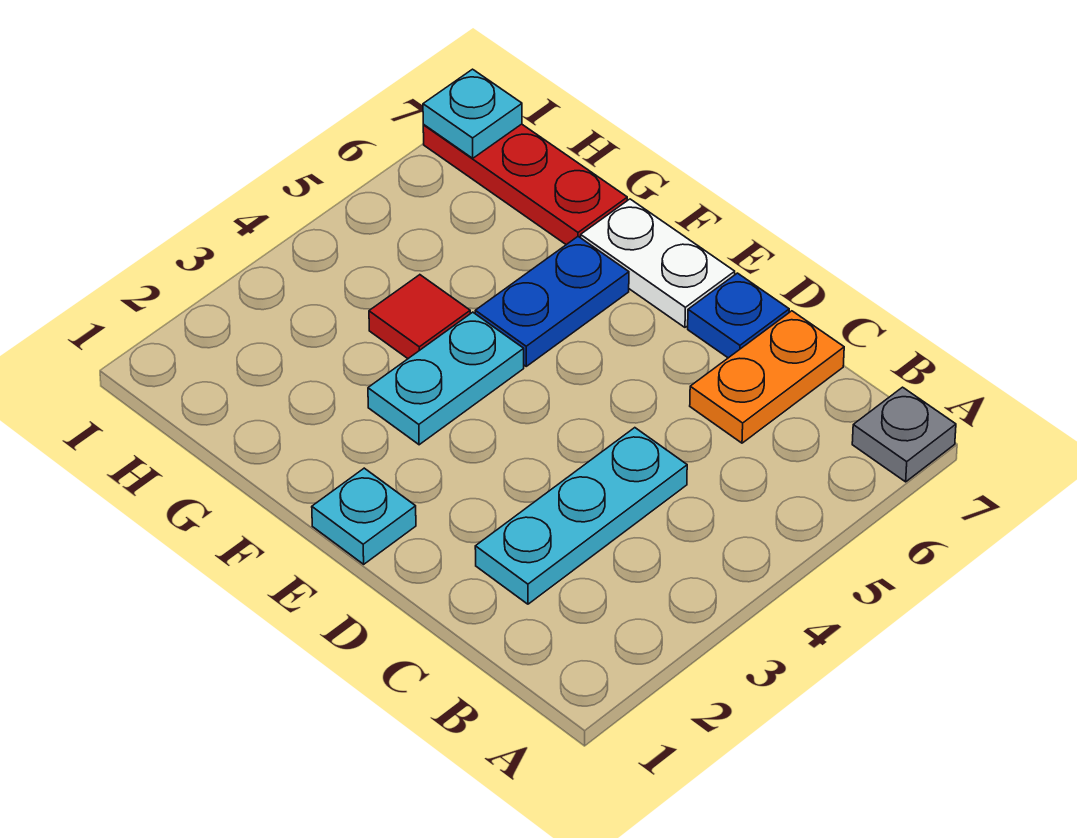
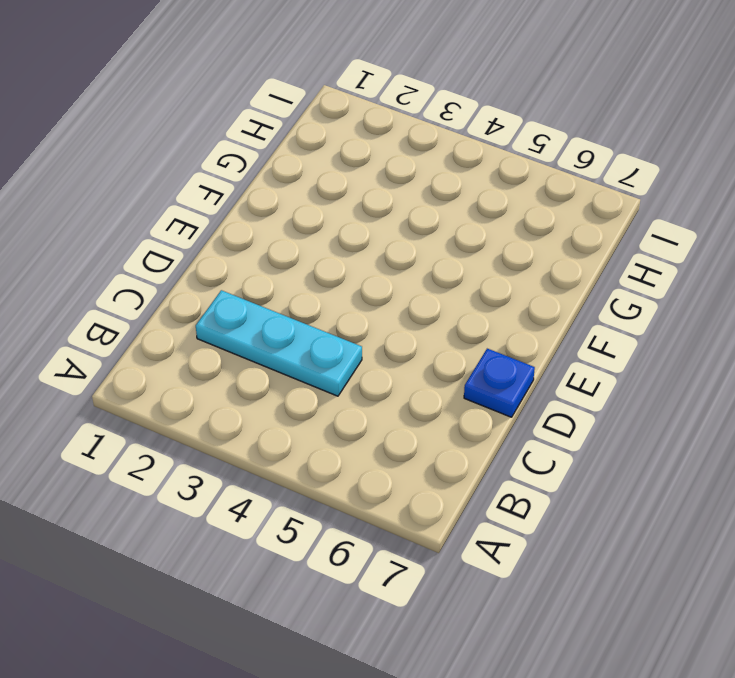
none -> grey 1x1 plate [852,387,956,482]
none -> orange 1x2 plate [690,311,844,443]

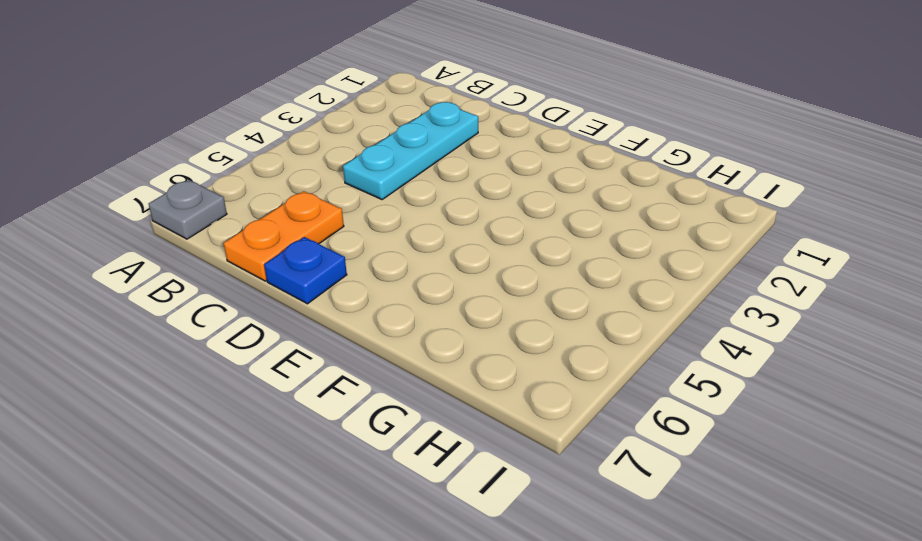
none -> cyan 1x1 plate [312,468,416,564]
none -> white 1x2 plate [581,199,735,327]

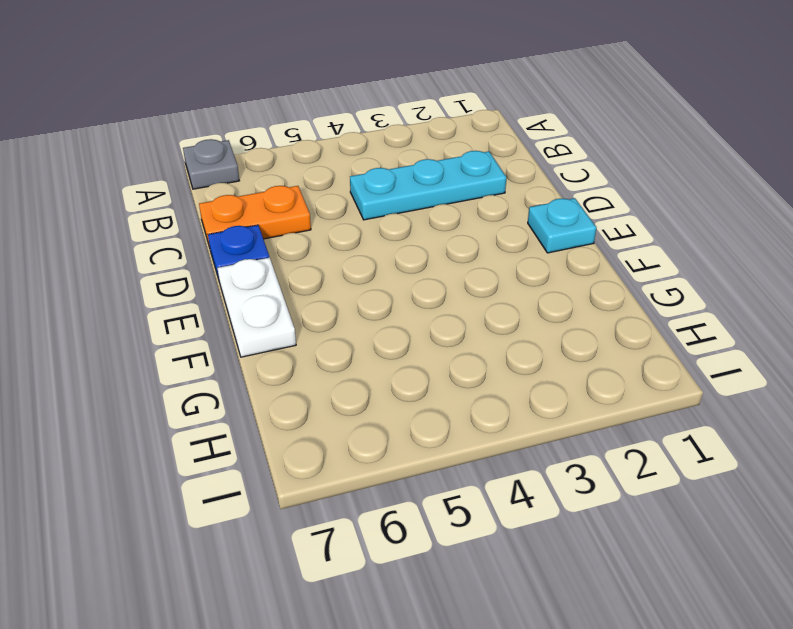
none -> cyan 1x2 plate [368,312,524,445]
none -> blue 1x2 plate [475,236,629,366]

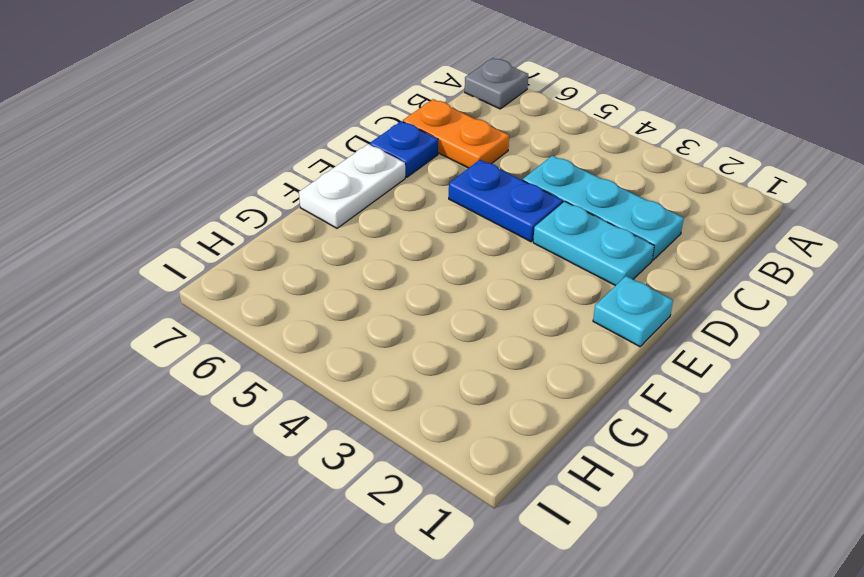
cyan 1x2 plate [533,202,654,286] -> cyan 1x2 plate moved to [368,312,524,445]
blue 1x2 plate [449,160,563,242] -> blue 1x2 plate moved to [475,236,629,366]
none -> red 1x1 tile [369,275,470,358]
none -> red 1x3 plate [423,124,627,245]

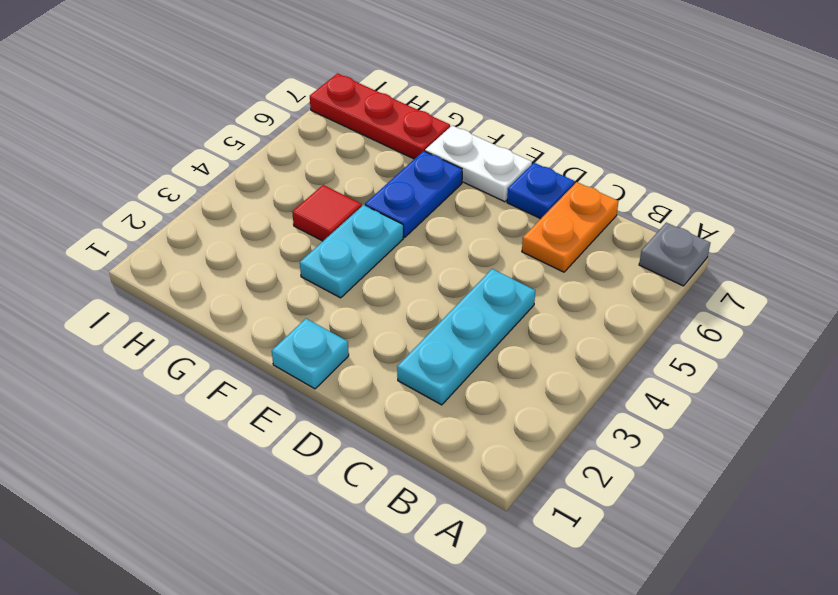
none -> cyan 1x1 plate [423,69,522,158]

